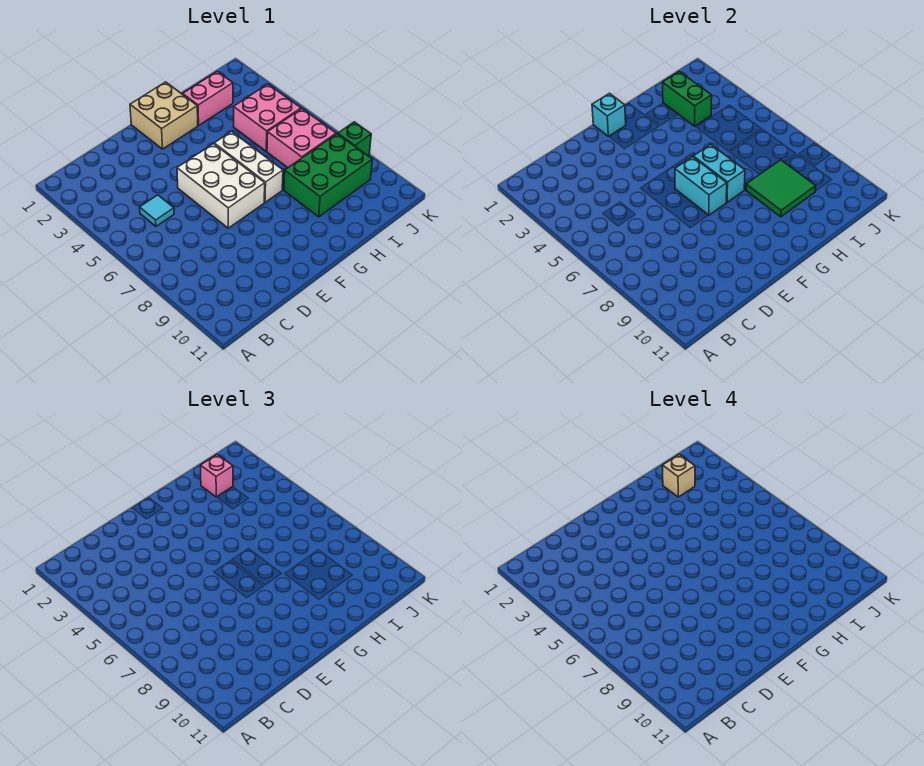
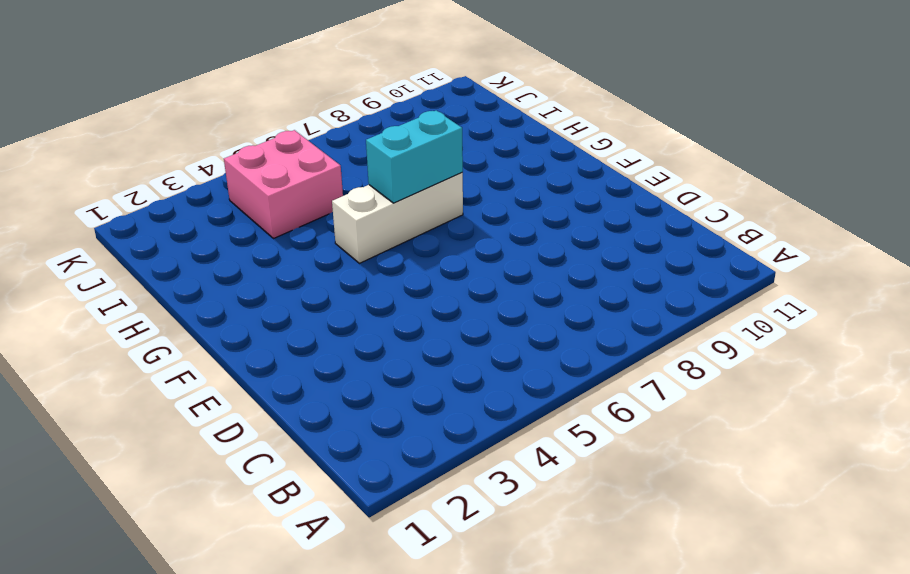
none -> cyan 1x1 tile [140,195,174,226]
none -> white 2x3 brick [177,144,265,228]
none -> tan 2x2 brick [130,82,198,149]

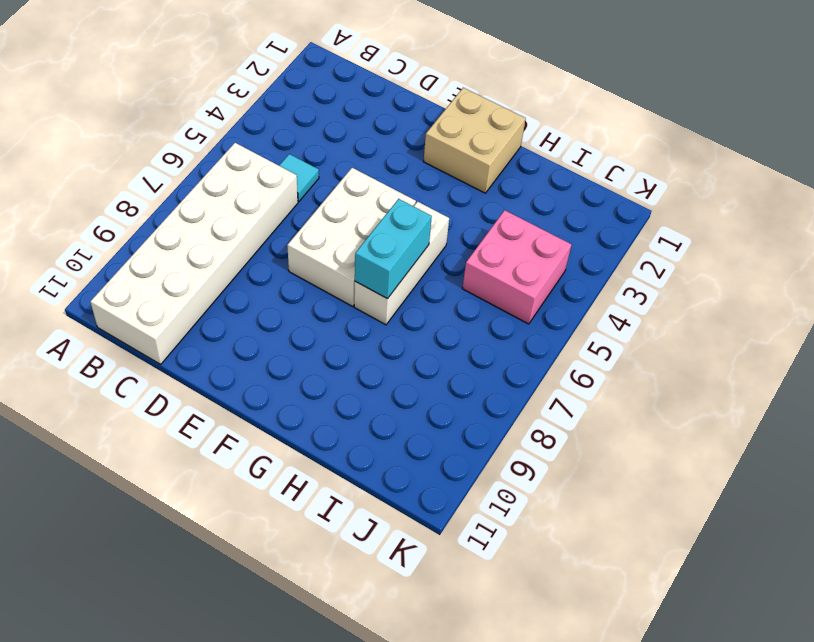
white 2x6 brick [90,143,298,364] -> none
none -> pink 1x2 brick [183,72,233,125]
none -> green 2x3 brick [284,134,372,217]
none -> pink 2x2 brick [267,109,336,168]

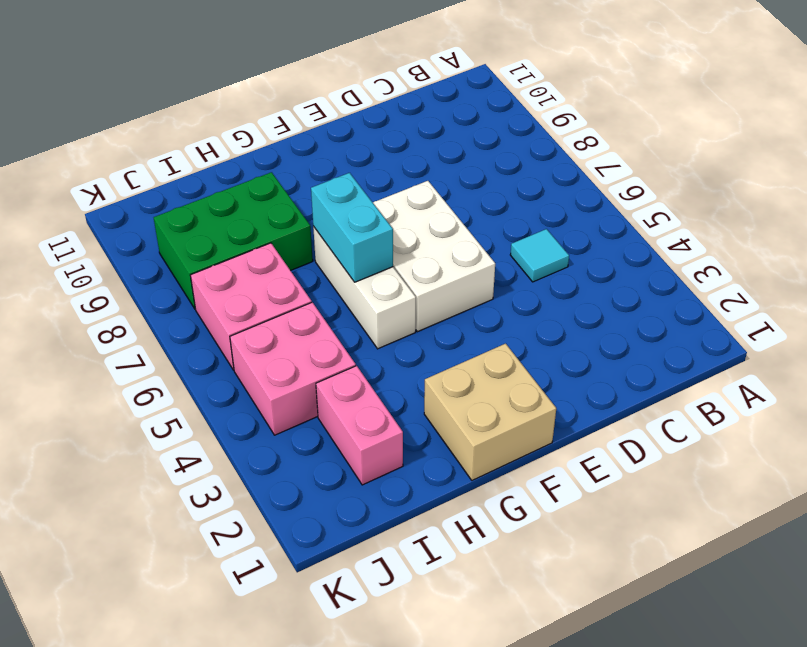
pink 1x2 brick [316,366,403,485] -> pink 1x2 brick turned to [183,72,233,125]
none -> green 1x1 brick [338,122,371,156]
none -> cyan 1x1 brick [592,93,626,136]
none -> cyan 1x2 brick [675,157,727,215]

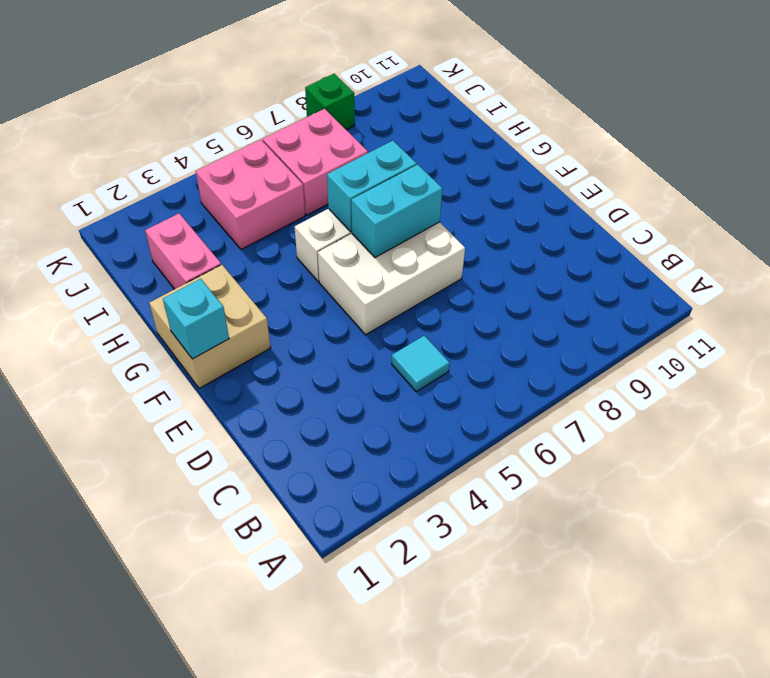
none -> green 2x3 brick [284,134,372,217]
none -> green 2x2 tile [746,160,816,217]
none -> green 1x2 brick [663,72,712,126]

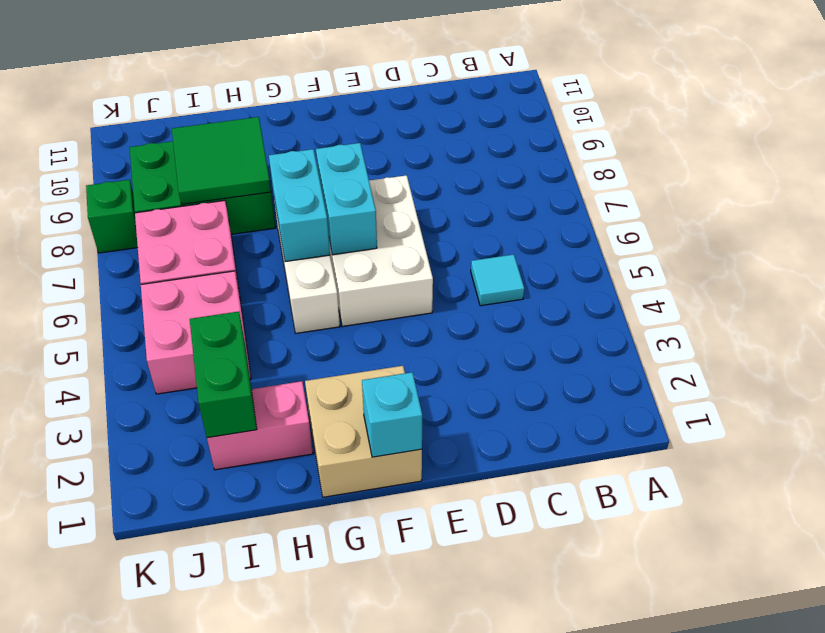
none -> pink 1x1 brick [201,455,233,497]
none -> tan 1x1 brick [663,455,695,497]

